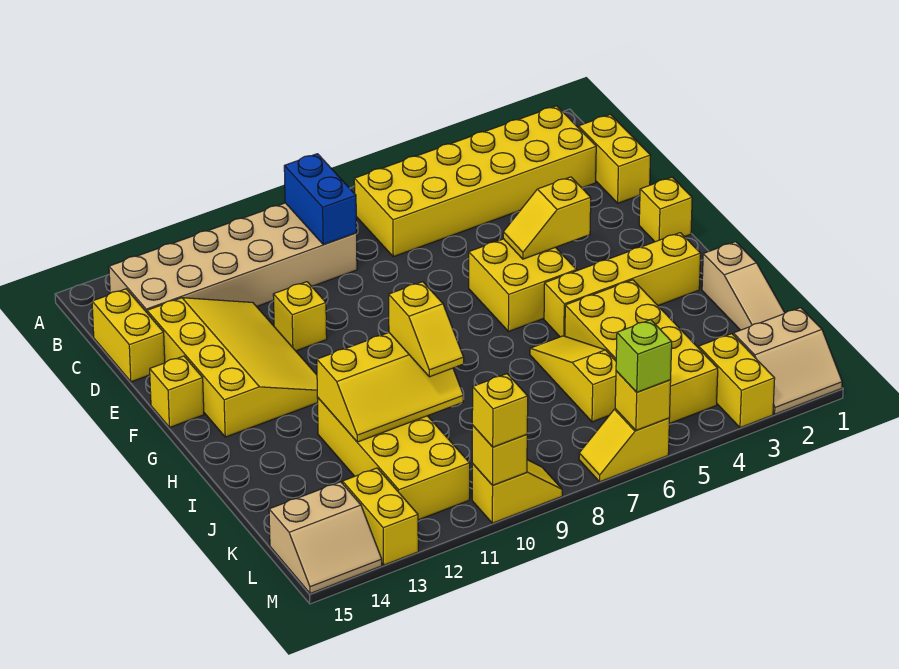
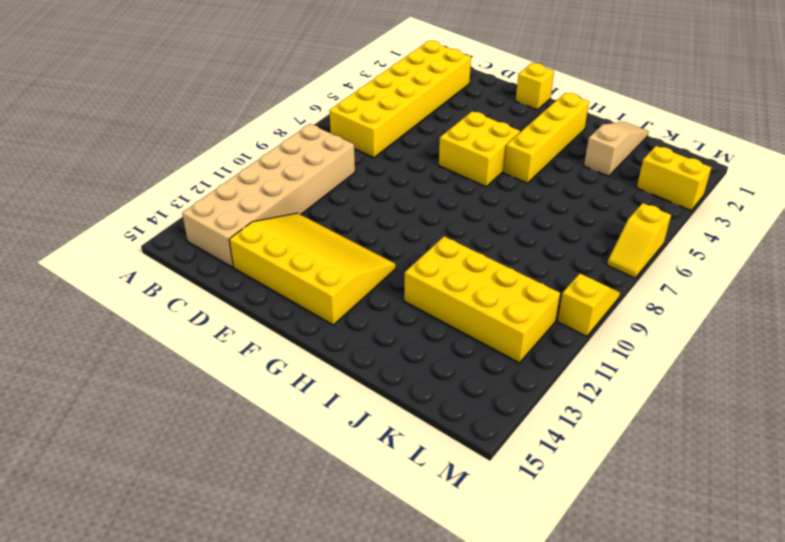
tan 1x3 slope [584,122,649,176] -> tan 1x3 slope turned to [702,242,785,330]
none -> yellow 1x2 brick [579,114,650,203]
none -> yellow 1x2 brick [92,289,165,382]
none -> yellow 1x1 brick [273,282,327,351]

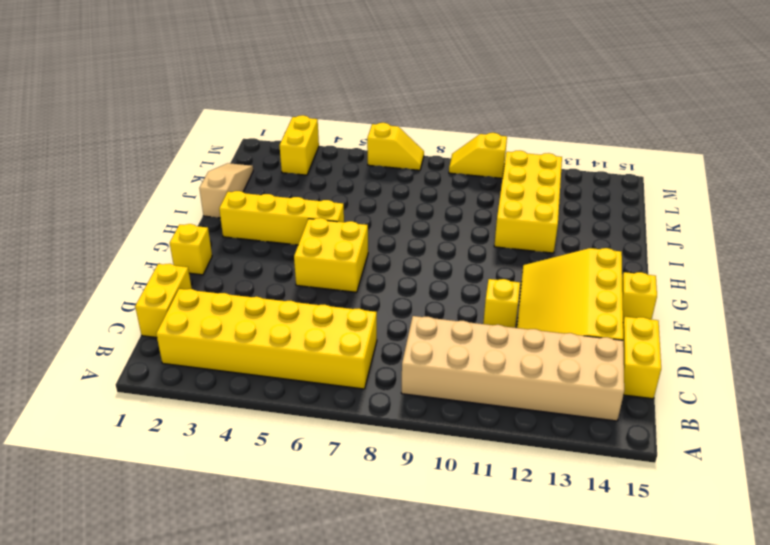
none -> yellow 2x4 brick [565,280,718,424]
none -> yellow 1x3 slope [530,336,616,422]
none -> tan 2x2 slope [733,308,842,414]

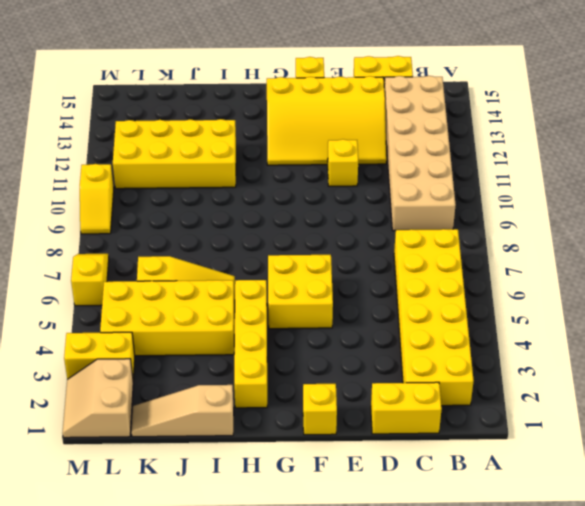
none -> yellow 1x2 brick [343,468,418,565]
none -> tan 2x2 slope [269,482,382,594]
none -> blue 1x2 brick [284,154,356,245]

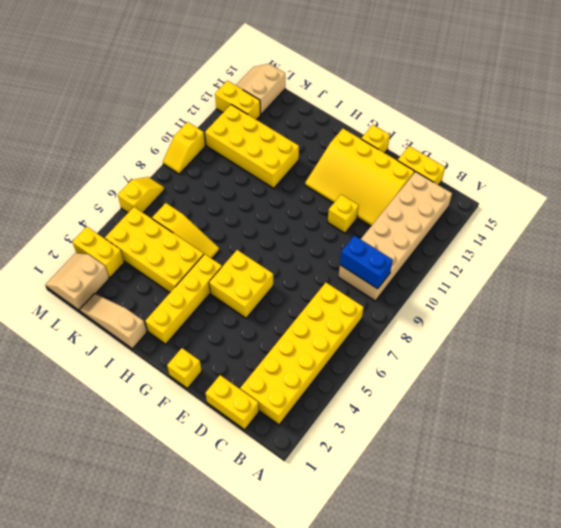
none -> yellow 1x2 slope [503,177,591,259]
none -> yellow 2x3 slope [317,333,463,442]
none -> yellow 1x1 brick [615,371,671,431]

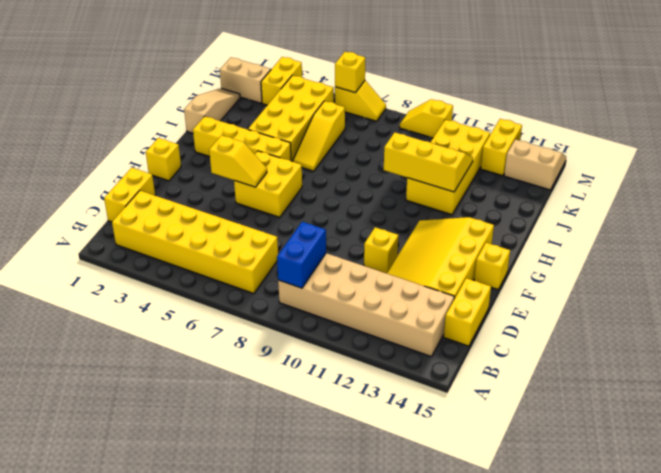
none -> yellow 1x1 brick [472,425,527,485]
none -> yellow 1x2 slope [389,282,464,377]
none -> lime 1x1 brick [616,320,672,392]

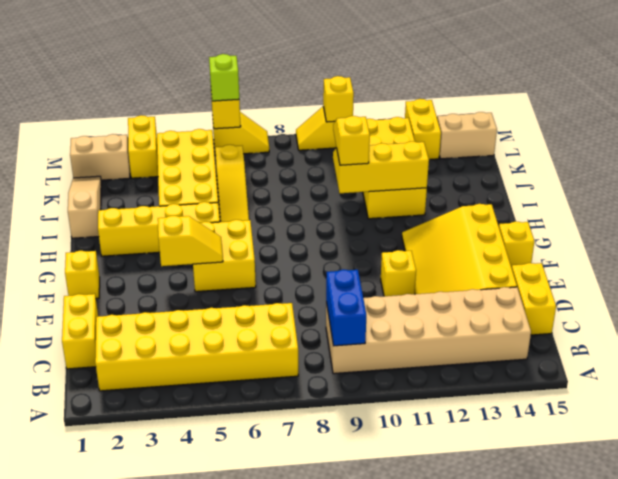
none -> yellow 1x1 brick [472,374,528,447]

